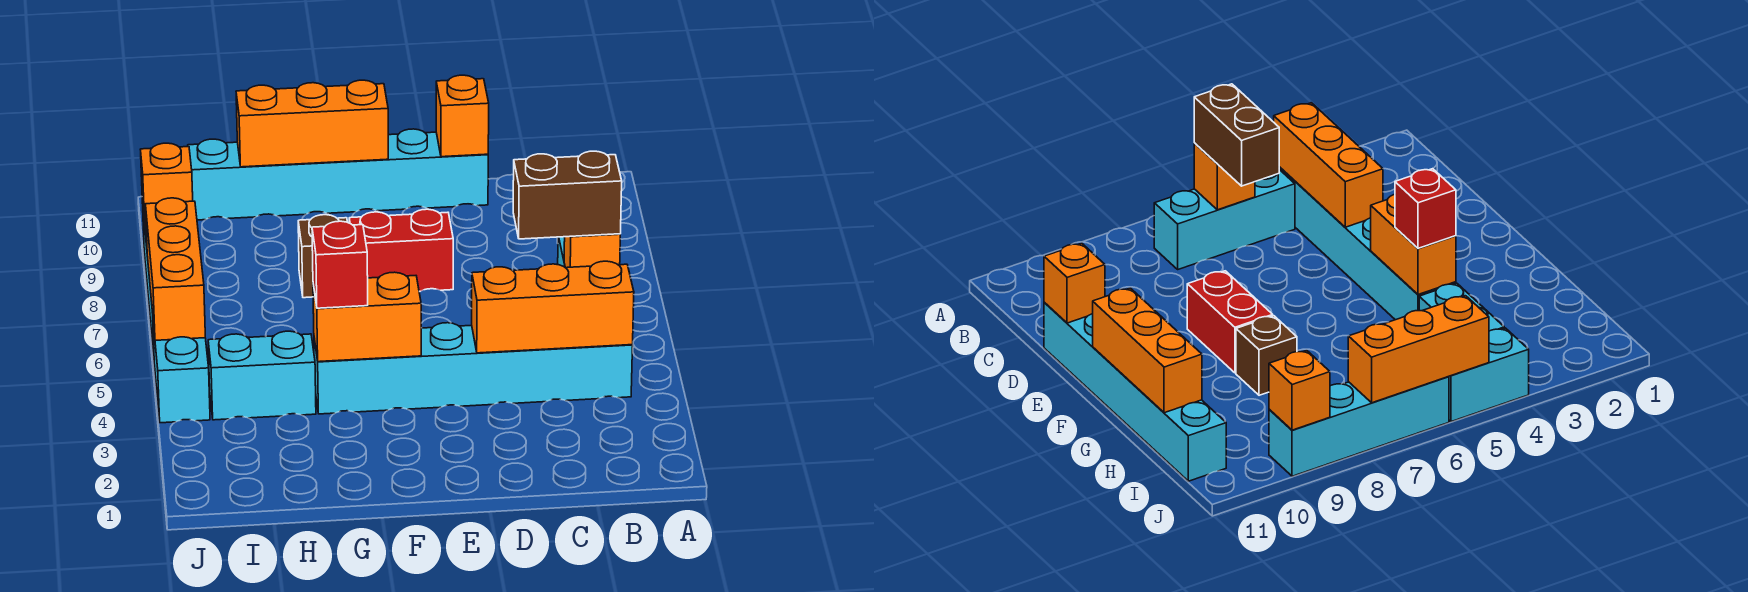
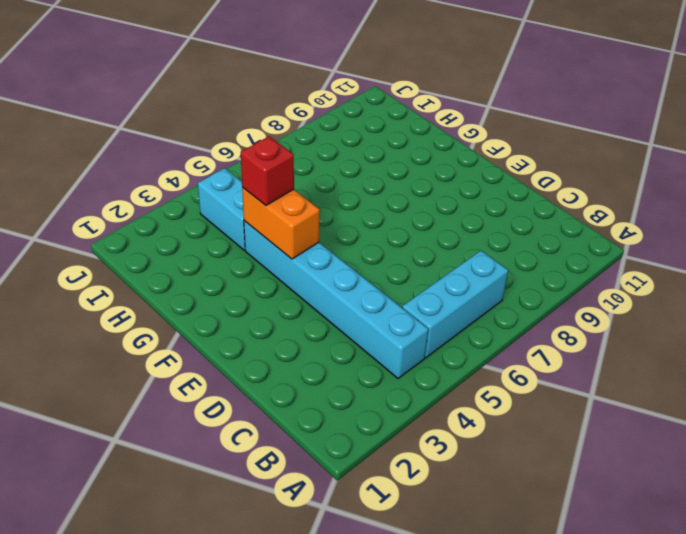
none -> cyan 1x6 brick [188,129,488,220]
none -> red 1x2 brick [349,209,453,291]
none -> brown 1x1 brick [298,215,347,298]

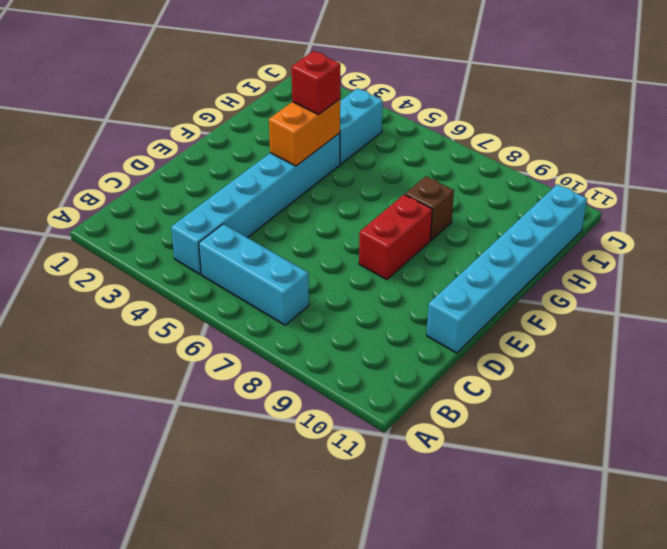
none -> cyan 1x2 brick [153,323,210,423]
none -> cyan 1x4 brick [1269,376,1449,476]
none -> orange 1x3 brick [472,261,634,353]

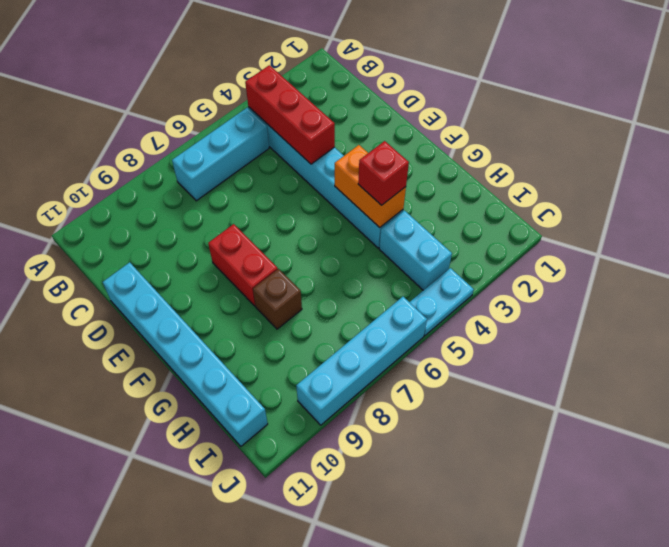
red 1x3 brick [245,65,335,164] -> orange 1x3 brick [472,261,634,353]
cyan 1x2 plate [410,268,474,336] -> cyan 1x2 brick [153,323,210,423]
none -> orange 1x1 brick [564,234,620,268]
none -> orange 1x1 brick [436,75,489,157]
none -> orange 1x3 brick [236,80,388,167]

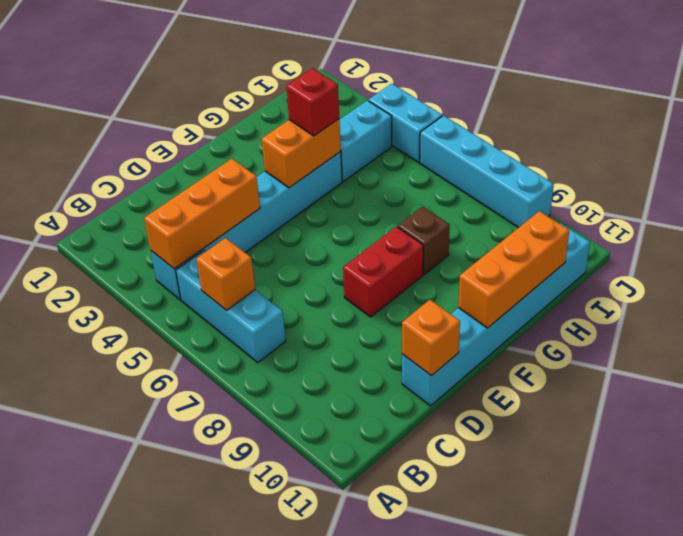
none -> orange 1x3 brick [146,198,205,340]
none -> orange 1x1 brick [140,143,193,226]
none -> brown 1x2 brick [513,151,622,239]

